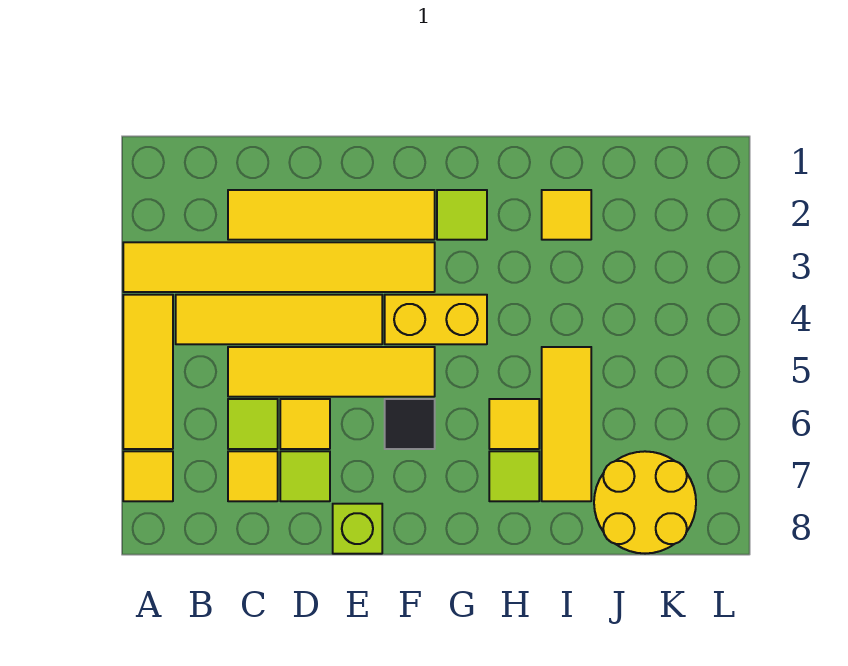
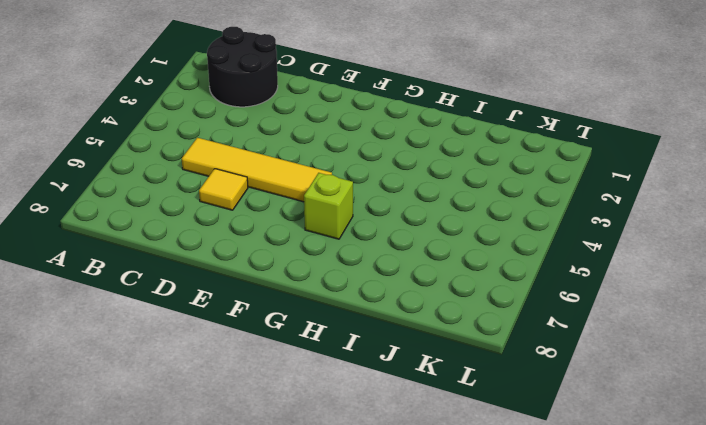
black 2x2 round brick [207,27,278,107] -> yellow 1x4 tile [228,190,435,240]
lime 1x1 brick [304,173,353,239] -> lime 1x1 brick moved to [333,504,382,554]
none -> yellow 1x6 tile [123,242,435,292]
none -> yellow 1x3 tile [123,295,173,449]
none -> yellow 1x1 tile [123,451,173,501]

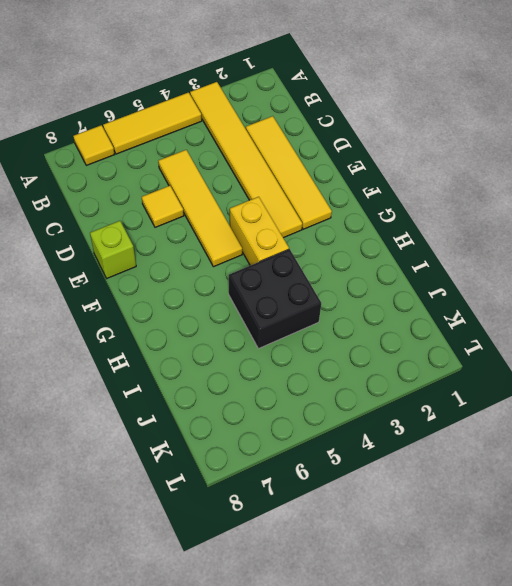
black 2x2 brick [229,249,321,349] -> yellow 1x3 tile [542,347,591,501]
none -> yellow 1x4 tile [176,295,382,344]
none -> lime 1x1 tile [228,399,278,449]
none -> yellow 1x1 tile [228,451,278,501]

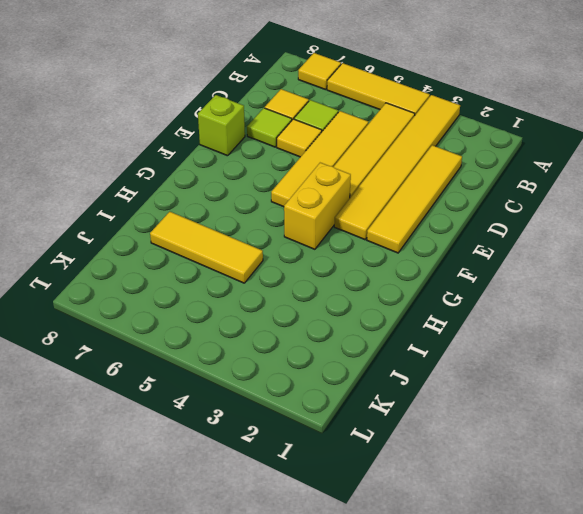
none -> black 1x1 tile [385,399,435,449]
none -> lime 1x1 tile [437,190,487,240]
none -> yellow 1x1 tile [489,399,539,449]

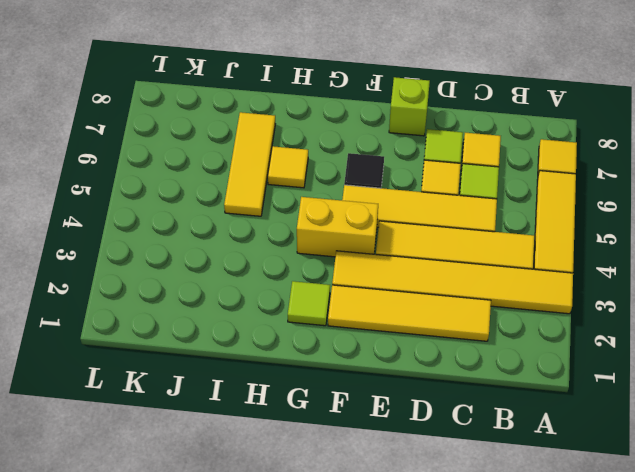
none -> lime 1x1 tile [489,451,539,501]
none -> yellow 1x1 tile [542,190,591,240]
none -> yellow 2x2 round brick [594,451,696,554]

